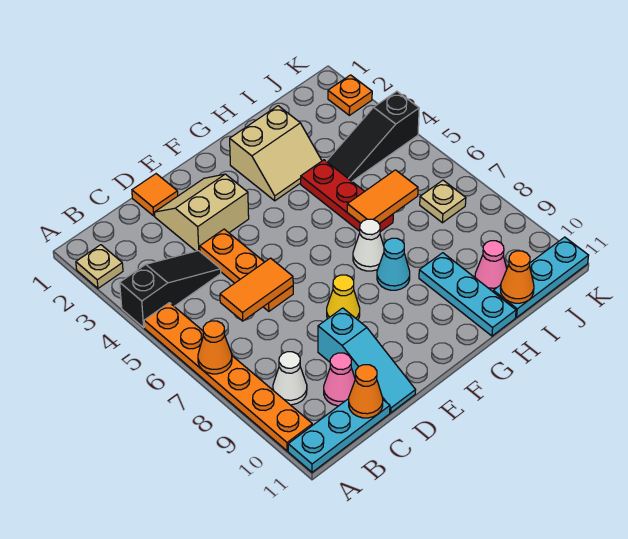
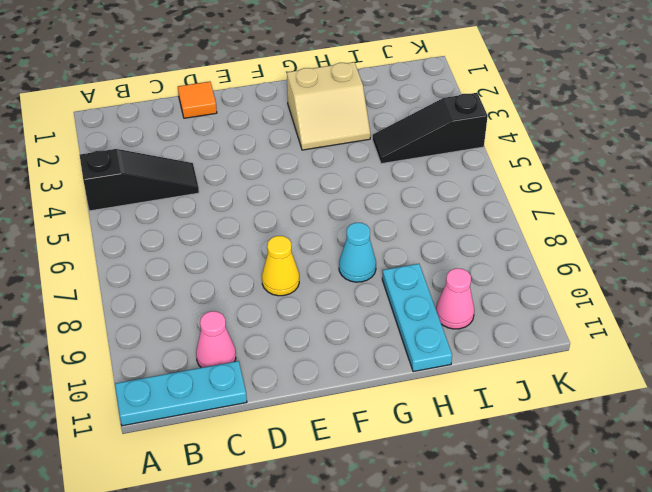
none -> tan 1x1 plate [76,245,123,288]
none -> orange 1x6 plate [144,303,312,451]
none -> white 1x1 cone [273,352,307,405]

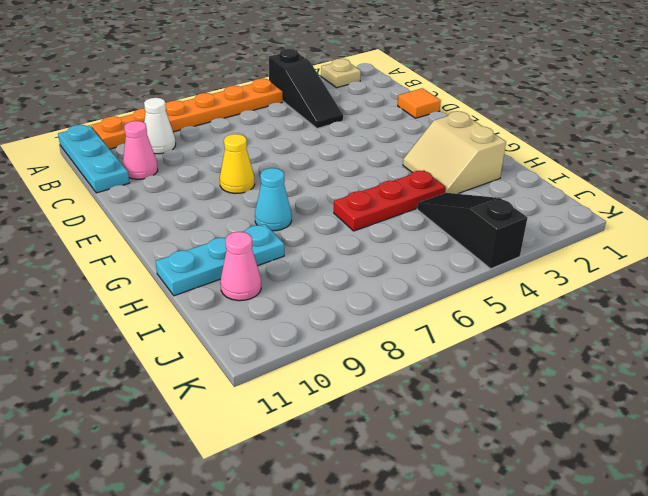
none -> tan 2x2 slope [154,174,249,251]
none -> orange 1x3 plate [200,229,293,311]
none -> cyan 1x3 slope [318,308,416,413]

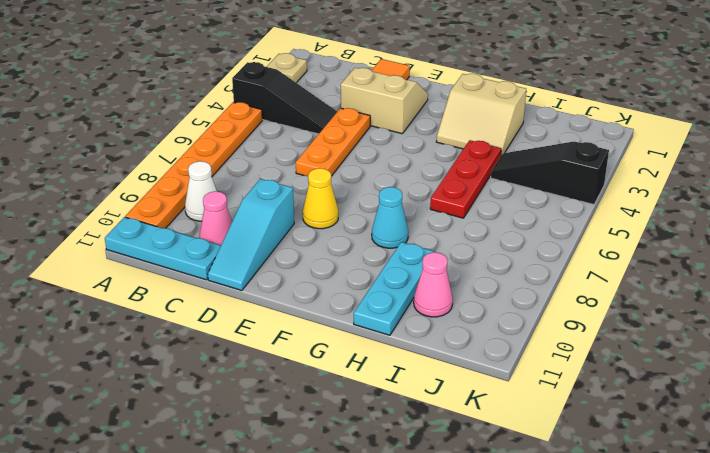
none -> white 1x1 cone [353,219,384,271]
none -> cyan 1x3 plate [493,237,589,317]
none -> tan 1x1 plate [420,180,466,223]

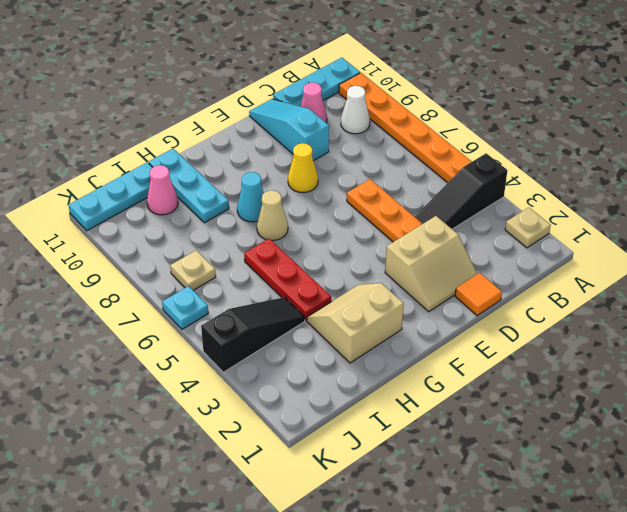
tan 1x1 cone [257,190,288,240] -> white 1x1 cone [353,219,384,271]
cyan 1x1 plate [162,286,208,329] -> none
none -> orange 1x1 plate [328,75,372,115]
none -> orange 1x1 cone [198,321,232,374]
none -> orange 1x2 tile [220,258,293,321]

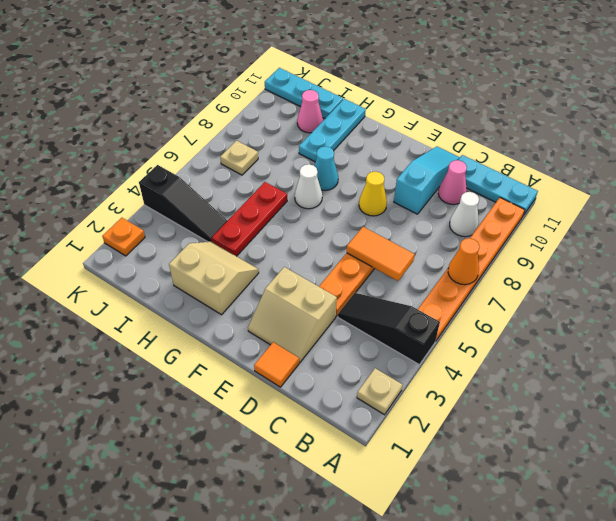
none -> orange 1x1 cone [349,365,383,418]
none -> orange 1x2 tile [347,170,418,224]
none -> orange 1x1 cone [500,251,534,303]

